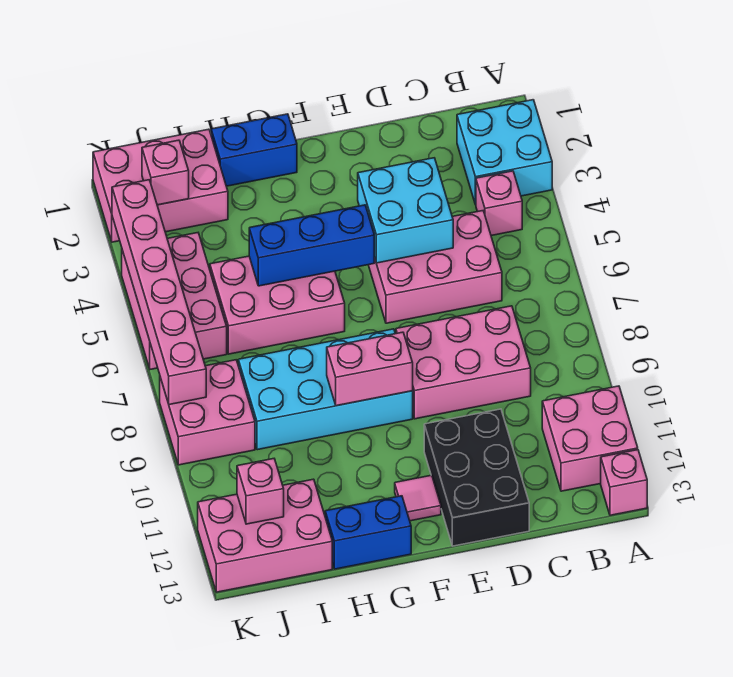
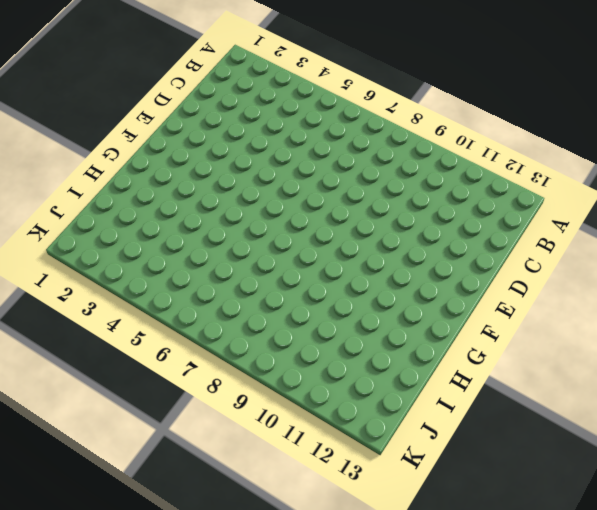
none -> cyan 2x2 brick [457,100,552,205]
none -> pink 2x2 brick [542,386,638,491]
none -> pink 1x1 brick [601,450,647,515]

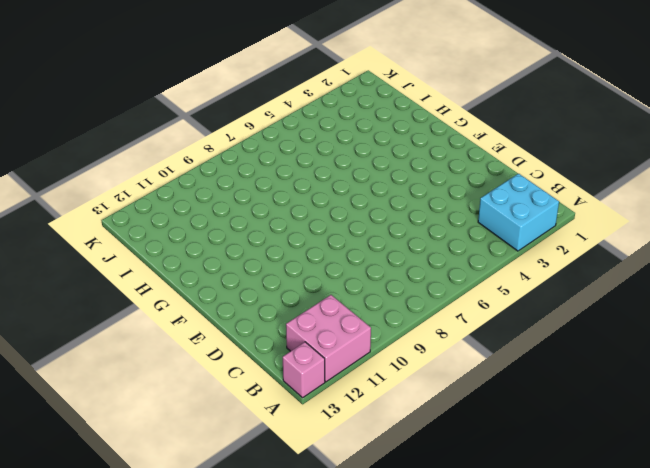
none -> pink 1x1 brick [476,171,522,236]
none -> pink 2x3 brick [369,211,502,323]
none -> pink 2x3 brick [396,306,531,419]

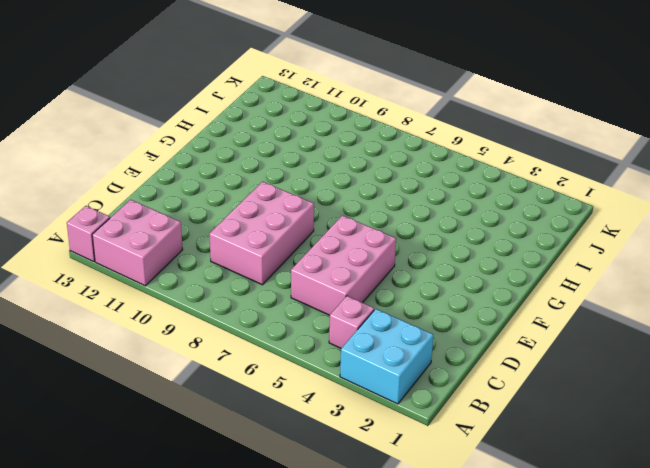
none -> black 2x3 brick [424,409,529,546]
none -> cyan 2x4 brick [238,329,413,450]
none -> pink 1x1 tile [395,475,441,521]

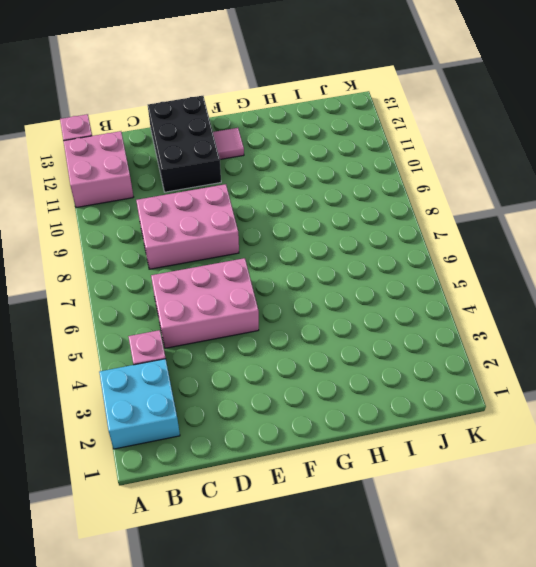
none -> cyan 2x4 brick [238,329,413,450]
none -> blue 1x2 brick [211,114,297,186]
none -> pink 2x3 brick [210,256,345,354]

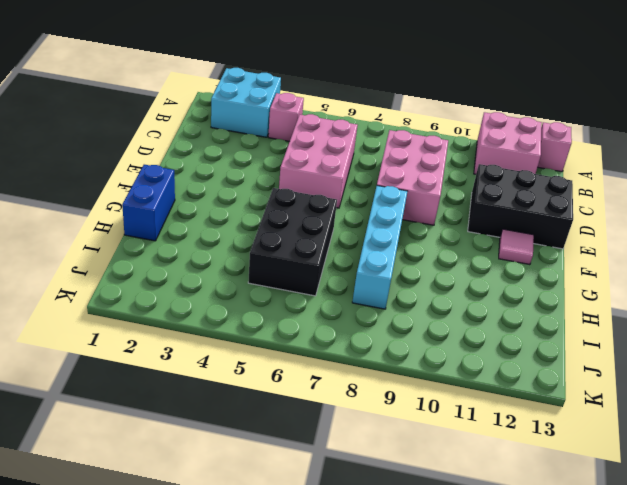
cyan 1x4 brick [352,186,408,309] -> cyan 2x4 brick [238,329,413,450]
black 2x3 brick [248,188,337,296] -> pink 2x3 brick [210,256,345,354]
none -> blue 1x2 brick [325,496,411,569]
none -> pink 2x3 brick [93,129,228,242]
none -> pink 2x3 brick [198,479,332,592]

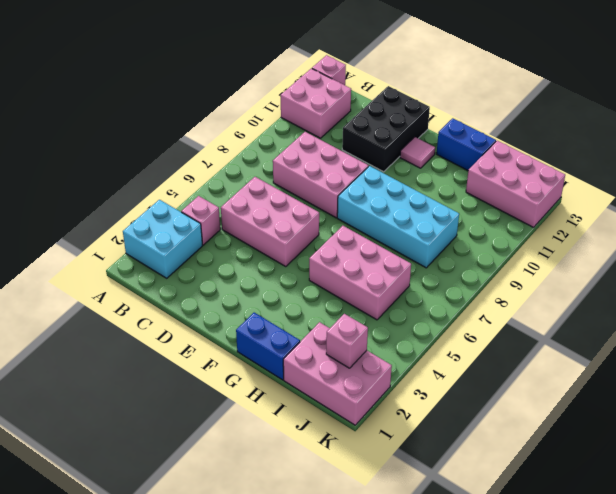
none -> pink 2x3 brick [122,233,227,369]
none -> pink 2x2 brick [160,360,255,465]
none -> cyan 2x2 brick [358,158,453,263]

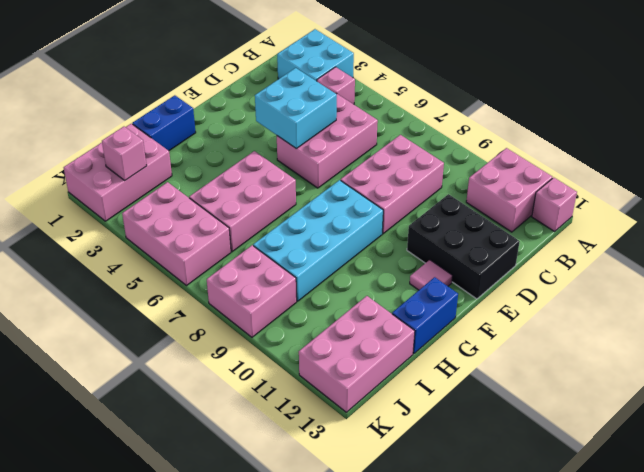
none -> blue 1x3 brick [249,205,374,286]
none -> pink 1x2 brick [327,332,413,406]
none -> pink 1x1 brick [237,459,284,524]

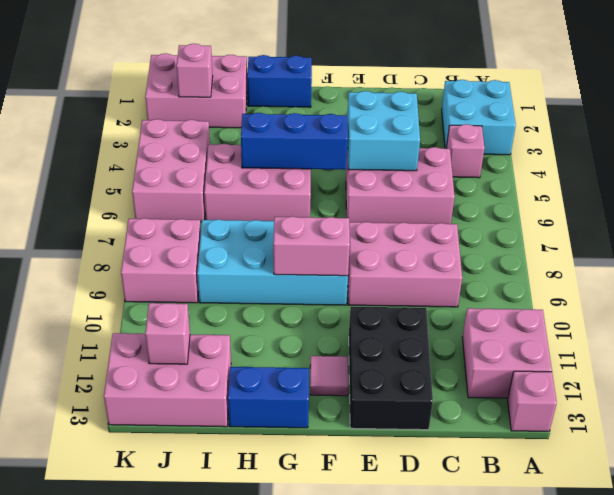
none -> pink 1x6 brick [112,180,206,405]

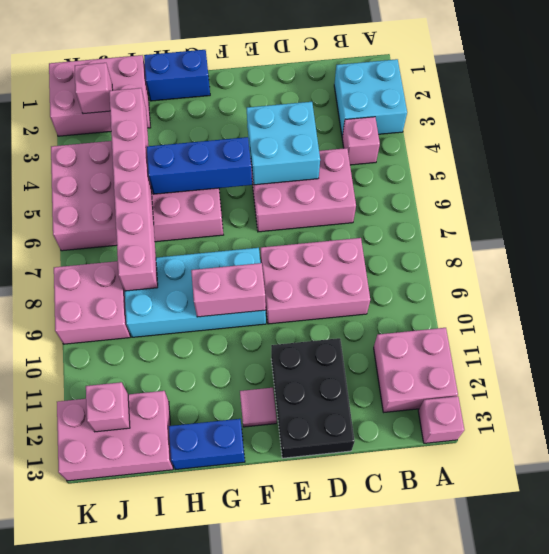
pink 1x6 brick [109,88,158,291] -> pink 1x6 brick moved to [112,180,206,405]

